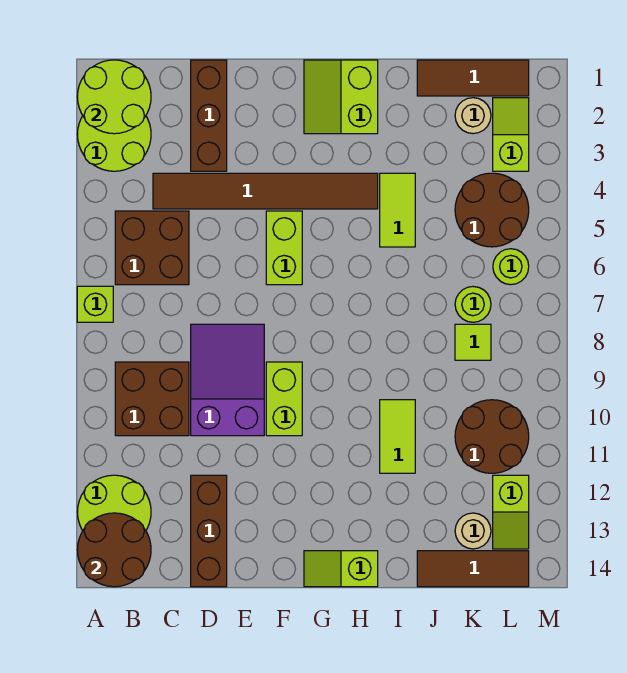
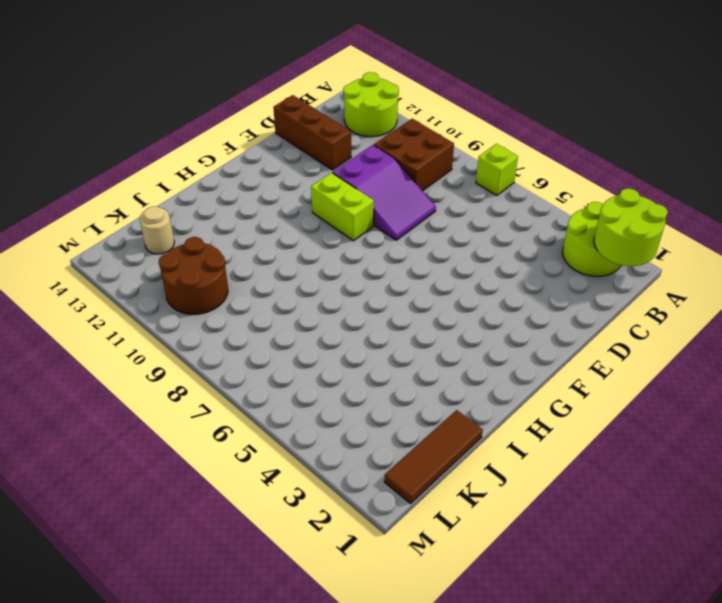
none -> brown 2x2 brick [115,211,189,285]
none -> brown 1x6 tile [153,173,378,209]
none -> brown 1x3 brick [191,60,227,171]

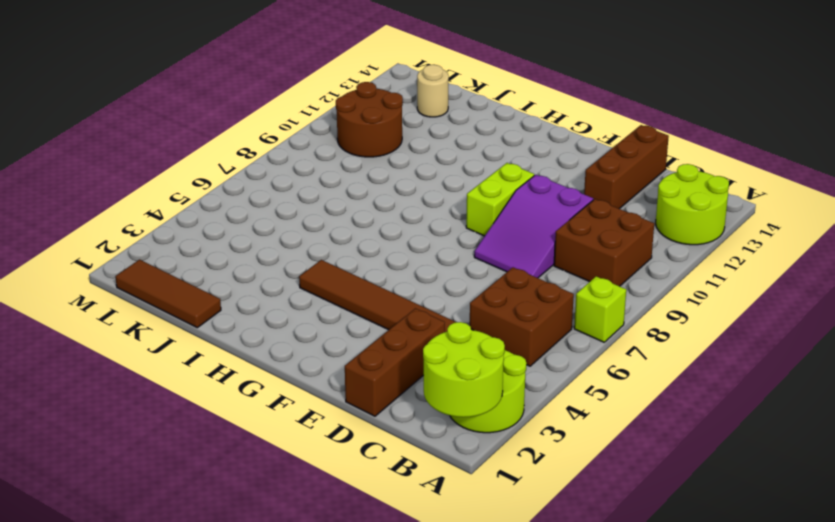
none -> lime 1x2 brick [266,211,302,285]
none -> lime 2x2 slope [304,60,378,134]
none -> lime 1x2 slope [304,551,378,587]

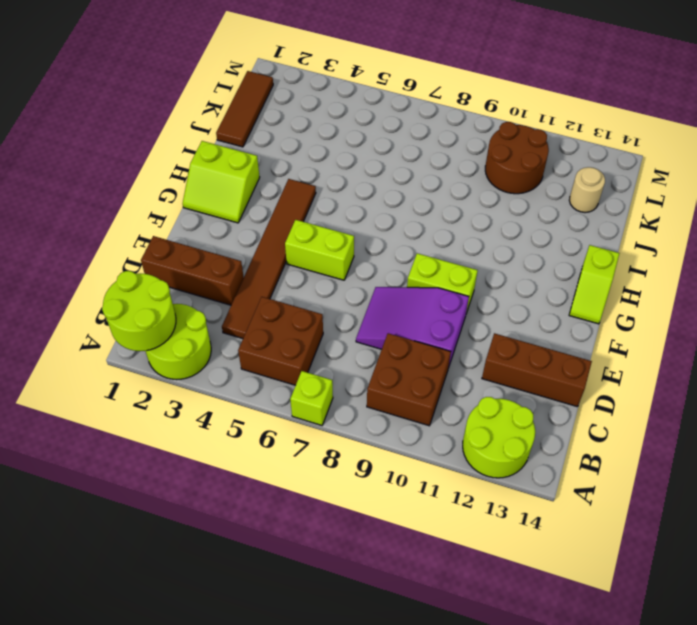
none -> lime 1x2 tile [380,173,415,247]
none -> lime 1x2 tile [380,400,415,473]
none -> brown 1x3 tile [417,551,529,587]

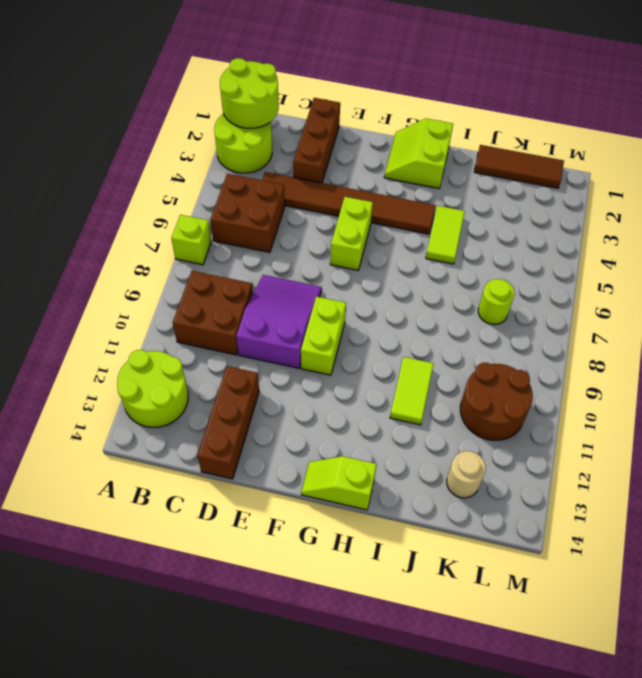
none -> brown 1x3 tile [417,551,529,587]
none -> tan 1x1 round brick [455,98,491,134]
none -> brown 2x2 round brick [455,173,529,247]

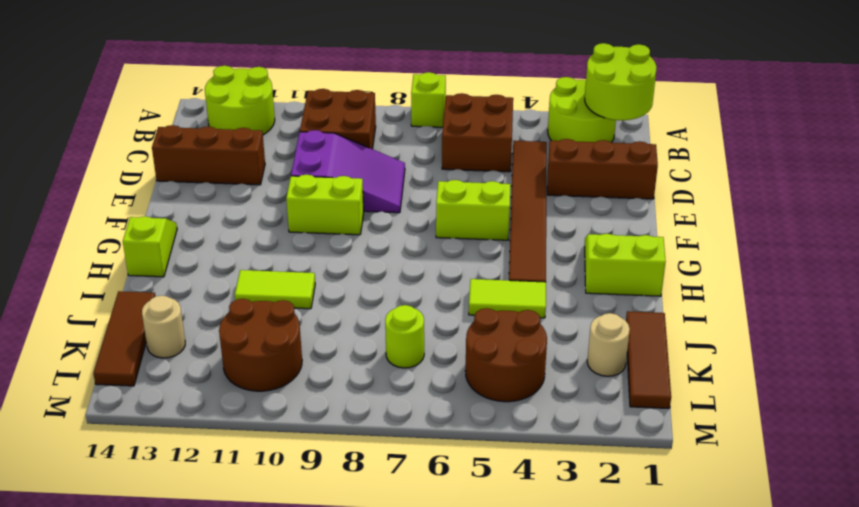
none -> lime 1x1 tile [455,324,491,360]
none -> lime 1x2 slope [493,98,529,171]
none -> lime 1x1 round brick [493,249,529,285]

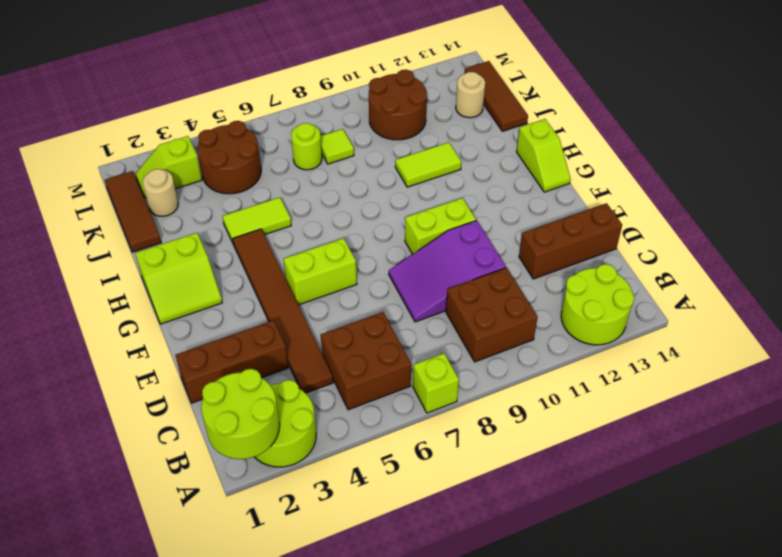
none -> lime 1x1 round brick [493,249,529,285]
none -> lime 1x2 slope [493,475,529,549]
none -> brown 2x2 round brick [77,513,151,587]

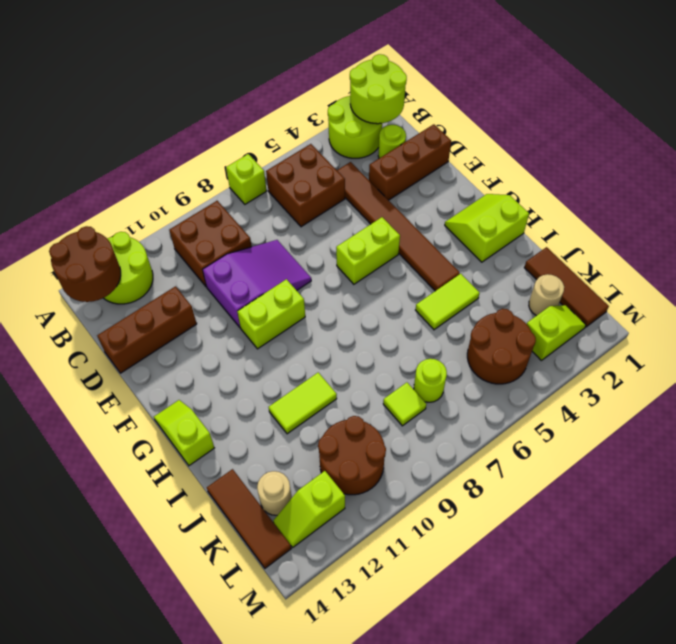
lime 1x1 round brick [378,125,406,158] -> lime 1x1 round brick moved to [493,249,529,285]

